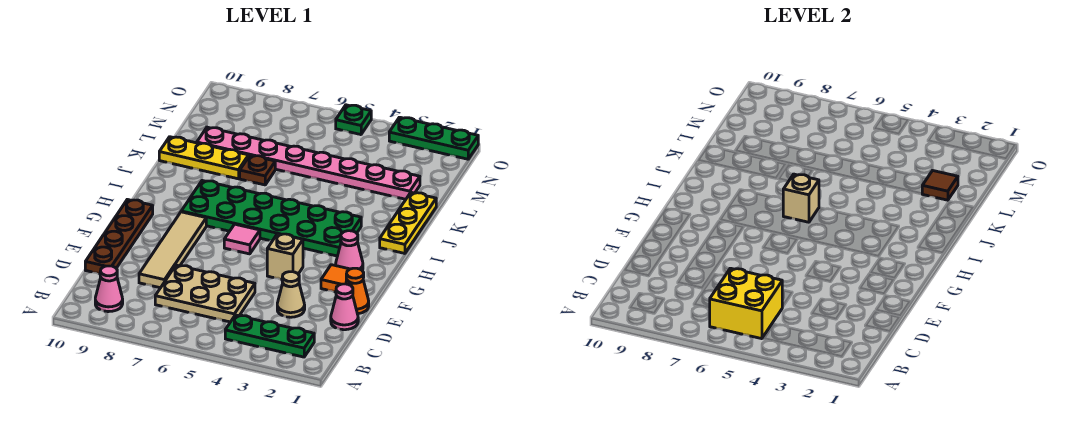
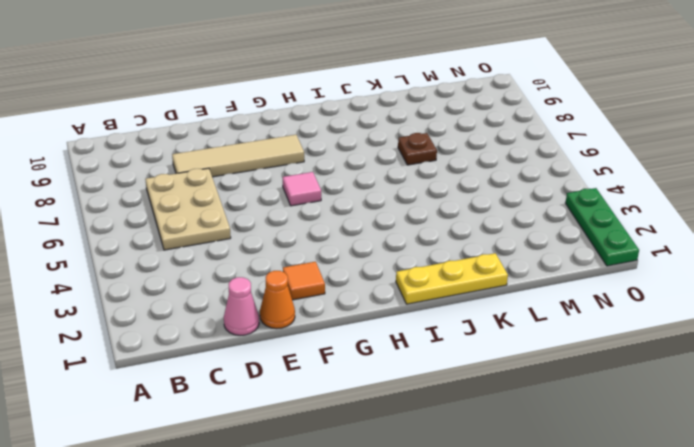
none -> green 1x3 plate [225,315,314,357]
none -> pink 1x1 cone [95,266,123,312]
none -> tan 1x1 cone [277,272,305,317]

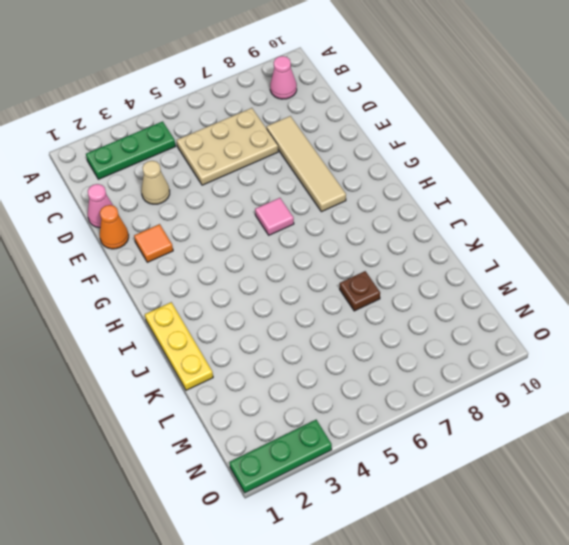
none -> brown 1x4 plate [85,199,153,274]
none -> tan 1x1 brick [267,234,303,280]
none -> pink 1x1 cone [336,231,363,270]

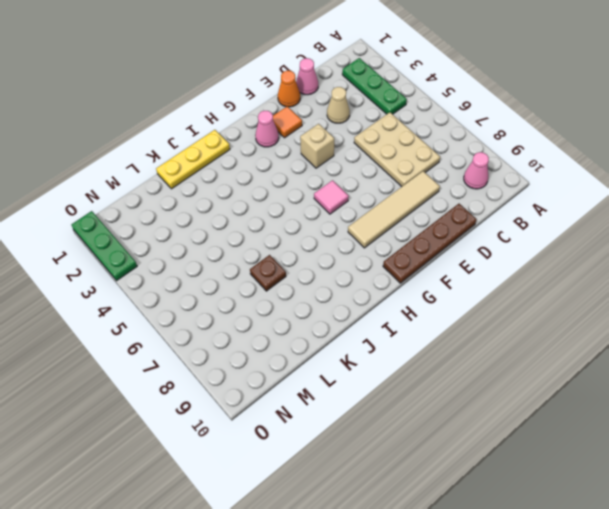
none -> green 2x6 plate [181,181,361,256]
none -> yellow 1x3 plate [159,137,249,179]
none -> pink 1x8 plate [197,127,420,199]

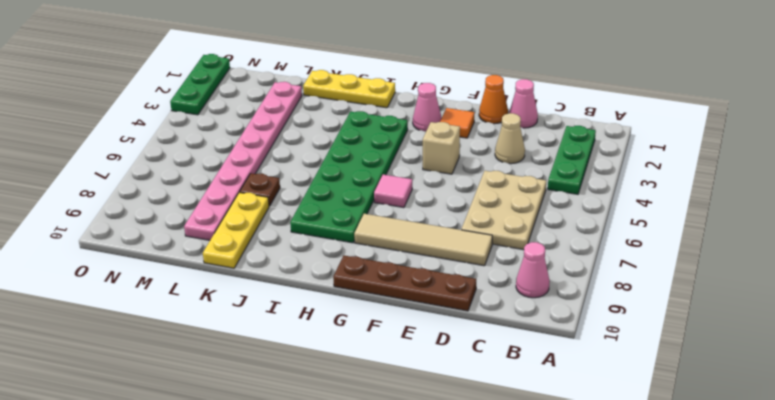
none -> green 1x1 plate [336,105,371,135]
none -> yellow 2x2 brick [710,268,782,339]
none -> tan 1x1 brick [783,174,819,222]

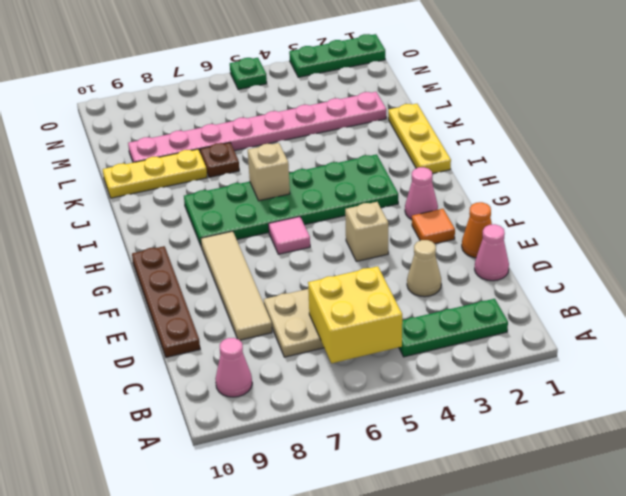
none -> brown 1x1 tile [922,171,958,200]

